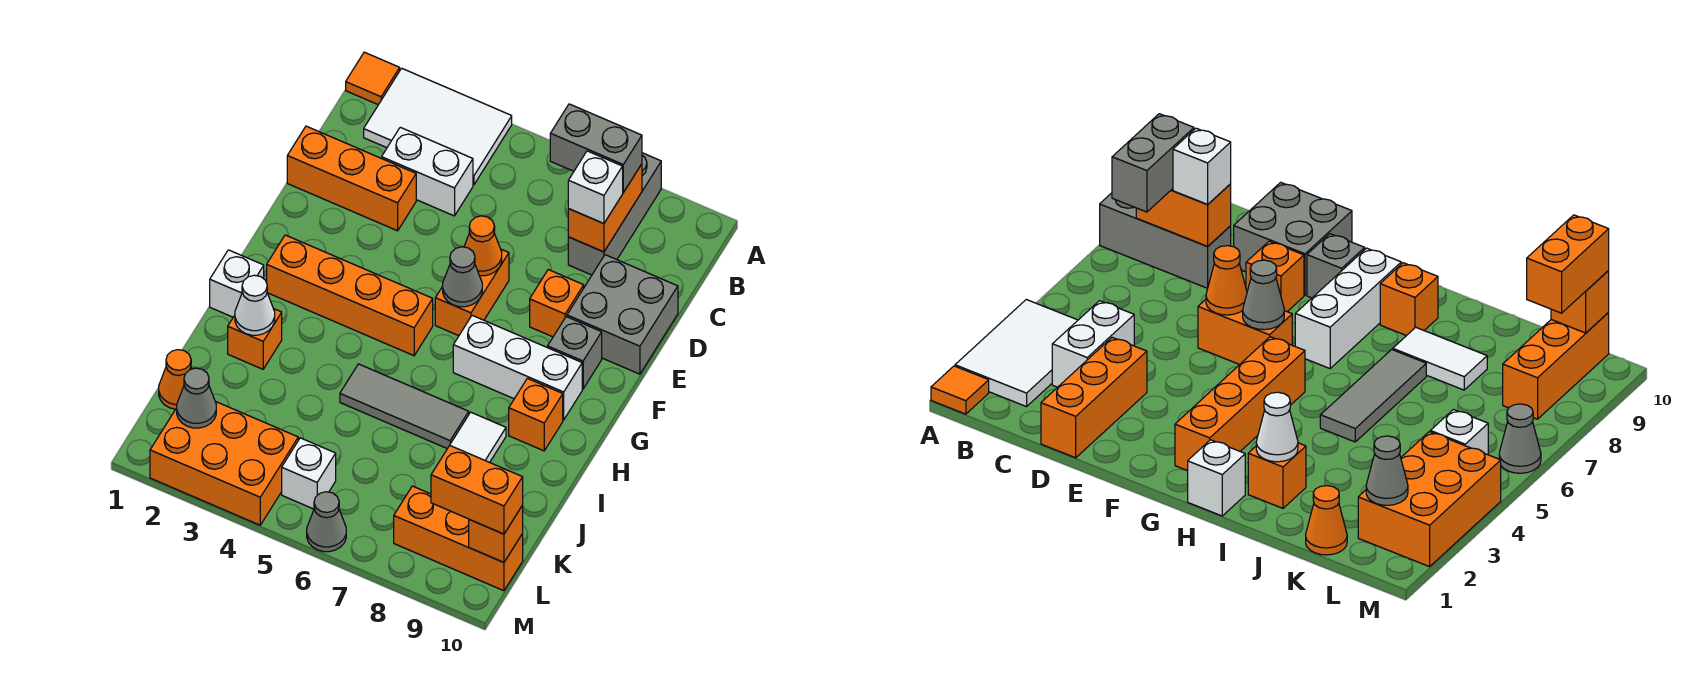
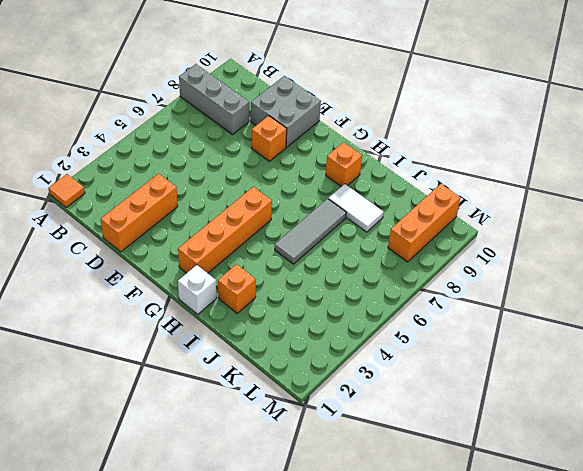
none -> white 2x3 tile [364,68,512,185]
none -> white 1x2 brick [382,127,473,216]
none -> orange 1x2 brick [435,249,509,336]
none -> grey 1x1 brick [548,317,602,389]

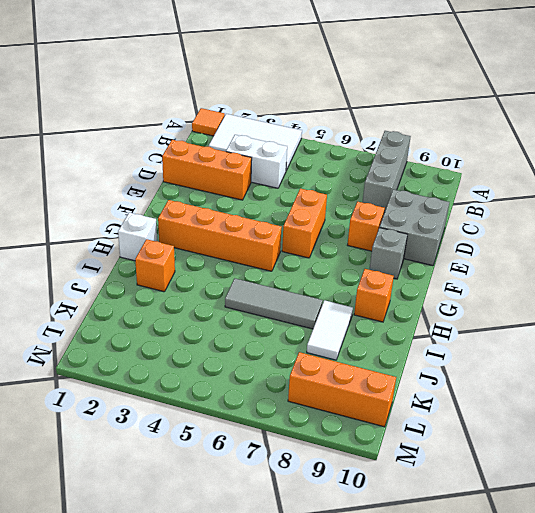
none -> white 1x3 brick [453,315,582,420]
none -> orange 1x1 cone [159,350,192,409]
none -> orange 2x3 brick [150,402,298,525]
none -> white 1x1 brick [282,438,336,509]

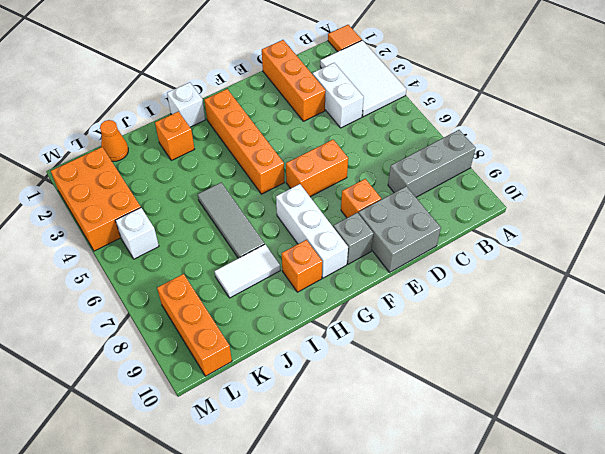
none -> grey 1x1 cone [307,492,346,552]
none -> orange 1x2 brick [568,164,642,252]
none -> orange 1x1 cone [464,216,502,276]
none -> grey 1x1 cone [443,247,482,307]

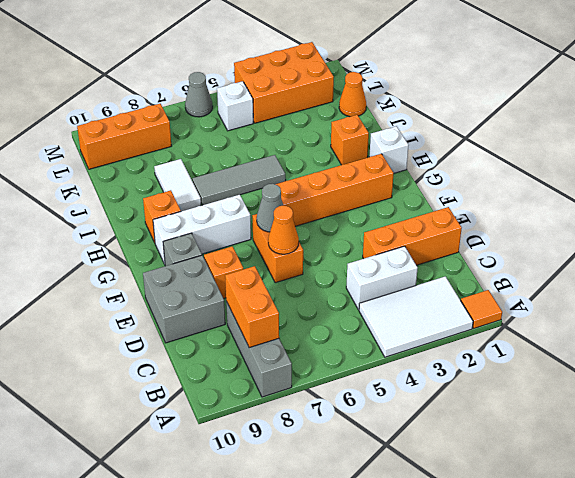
none -> white 1x1 cone [235,275,275,335]
none -> grey 1x1 cone [177,368,216,428]
none -> orange 1x1 brick [469,505,523,562]
none -> grey 1x2 brick [550,104,642,192]

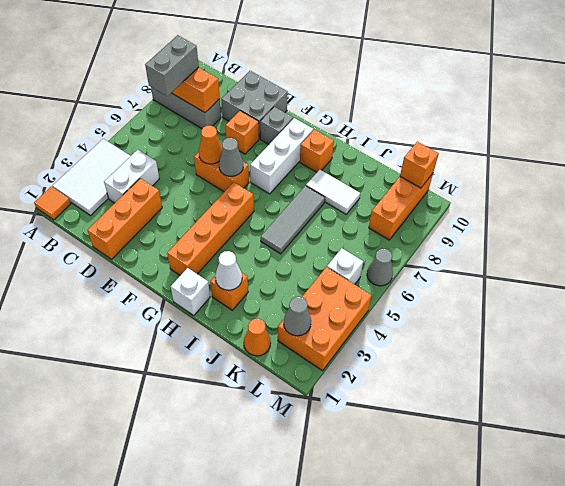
none -> white 1x1 brick [568,151,623,224]
none -> orange 1x2 brick [431,445,523,534]

